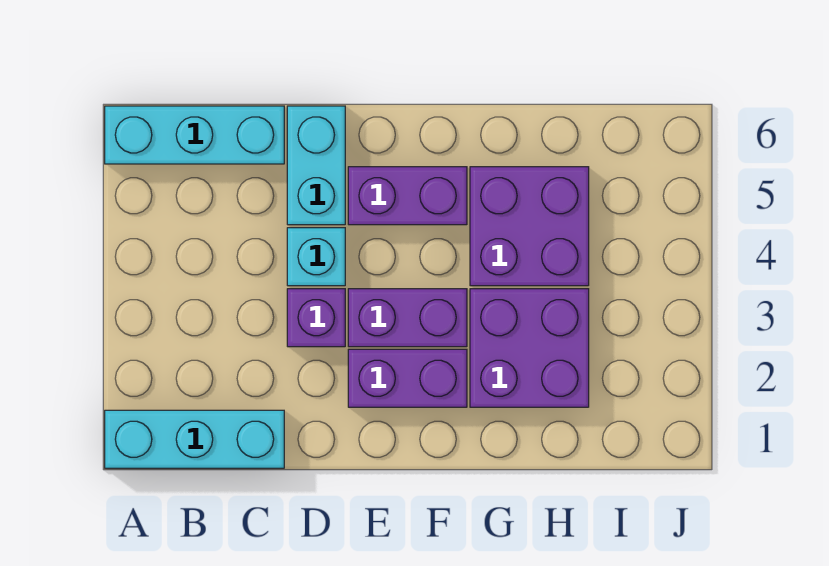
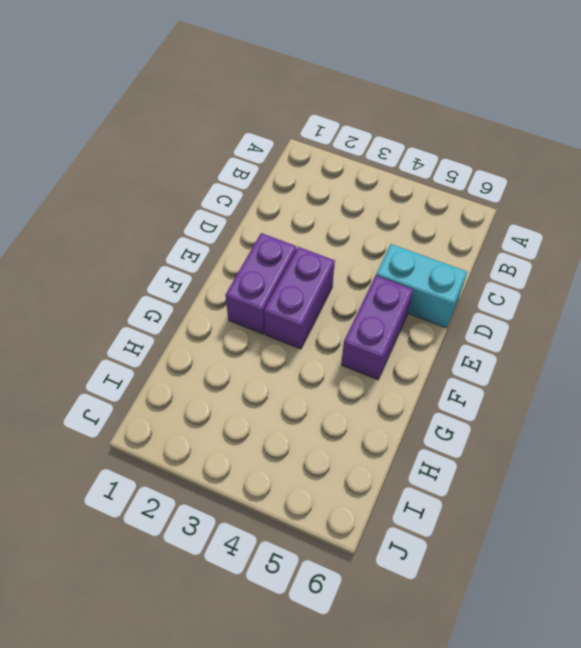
none -> cyan 1x3 brick [105,410,284,468]
none -> cyan 1x3 brick [105,106,284,164]

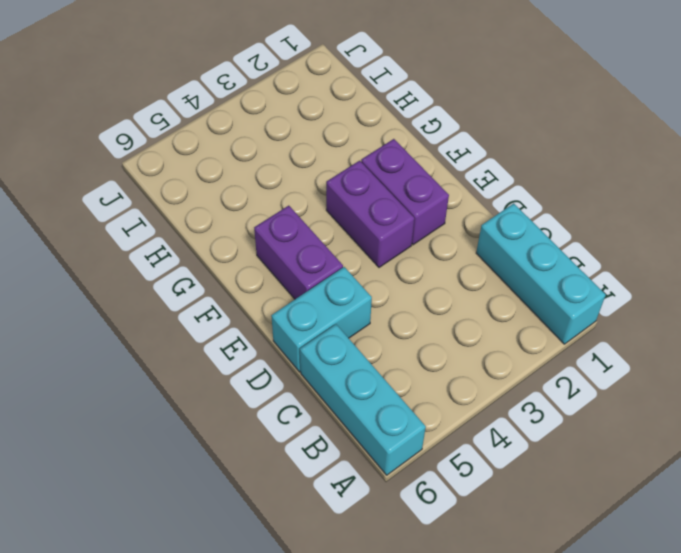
none -> purple 1x1 brick [287,289,345,347]
none -> cyan 1x1 brick [287,228,345,286]

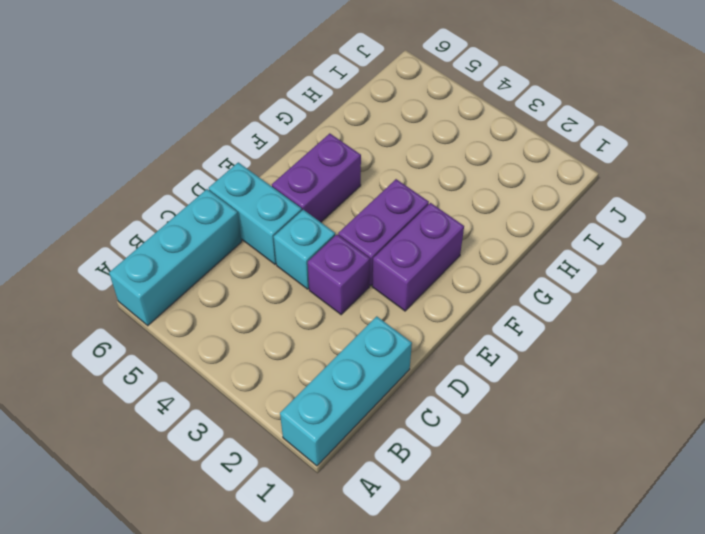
none -> purple 2x2 brick [470,289,589,407]
none -> purple 2x2 brick [470,167,589,286]

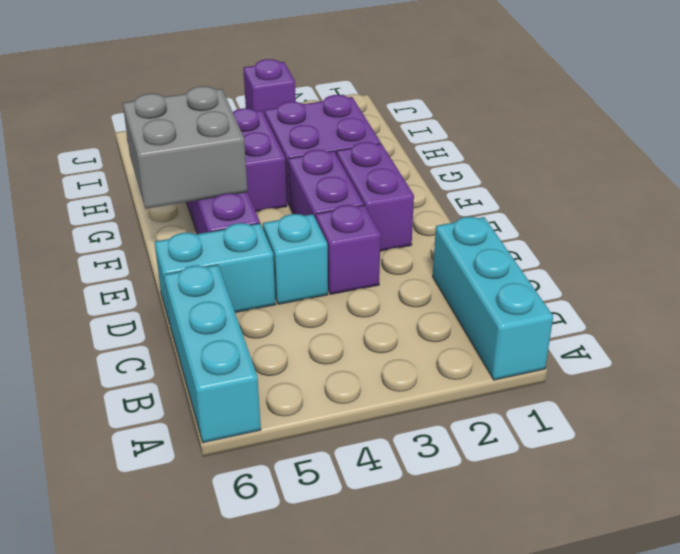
grey 2x2 brick [123,86,248,209] -> none
purple 1x1 brick [243,59,296,115] -> none

